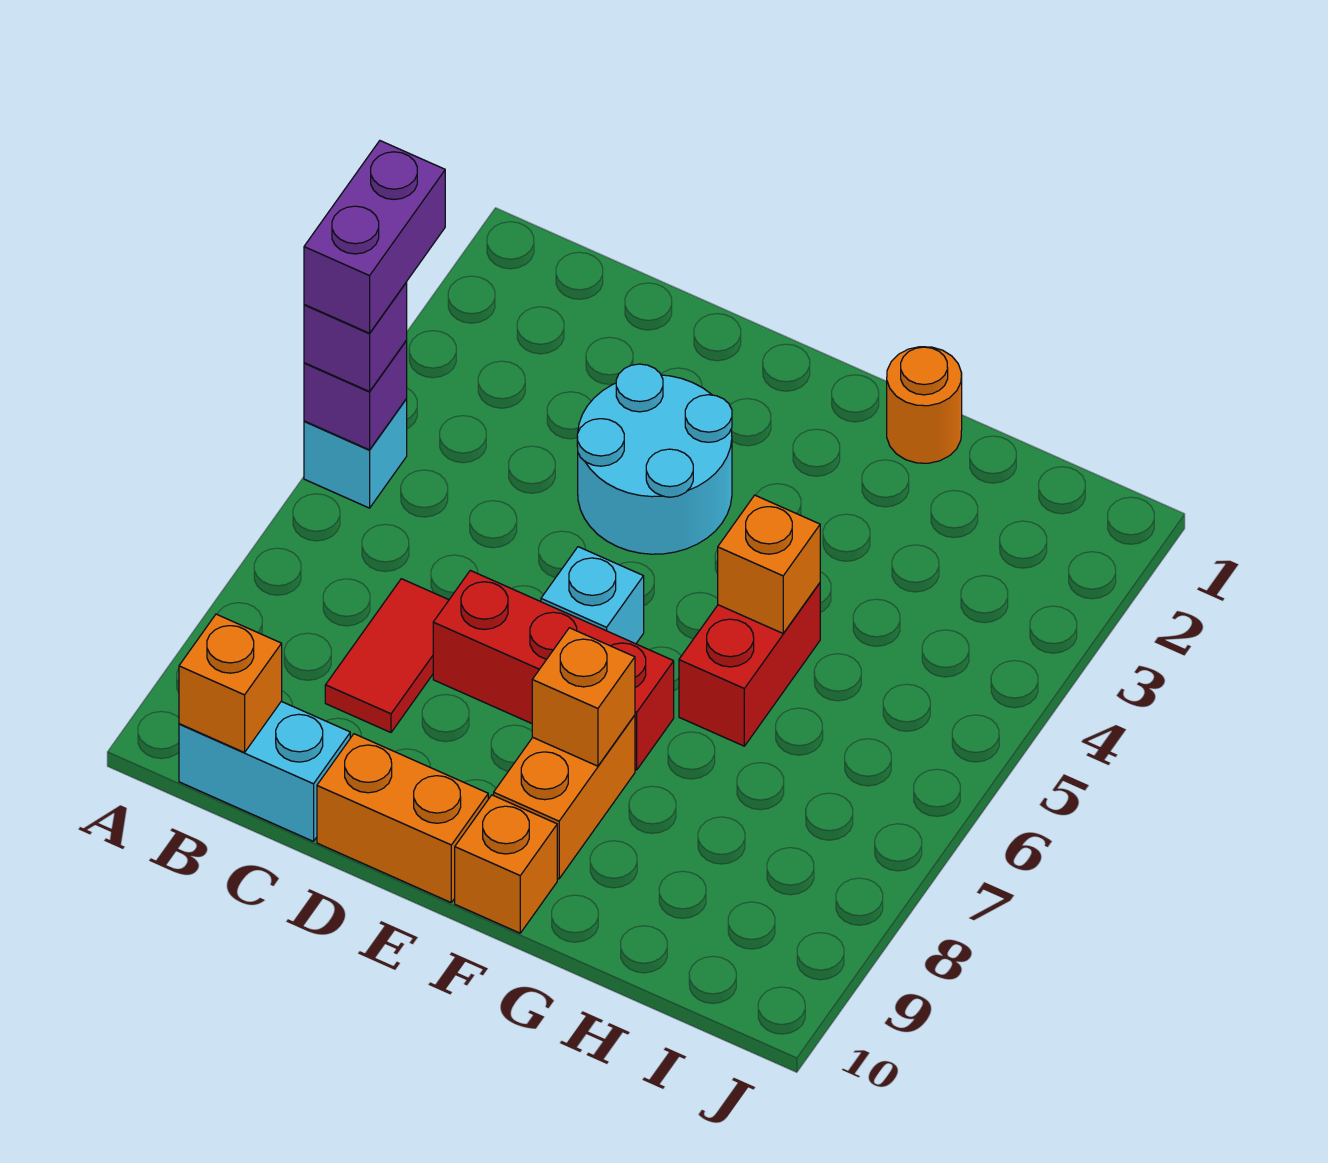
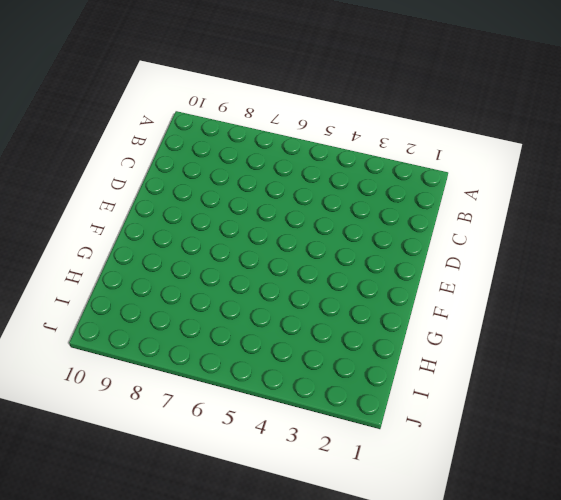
none -> cyan 1x1 brick [304,399,407,508]
none -> cyan 1x2 brick [179,701,350,841]
none -> red 1x2 tile [325,579,449,732]

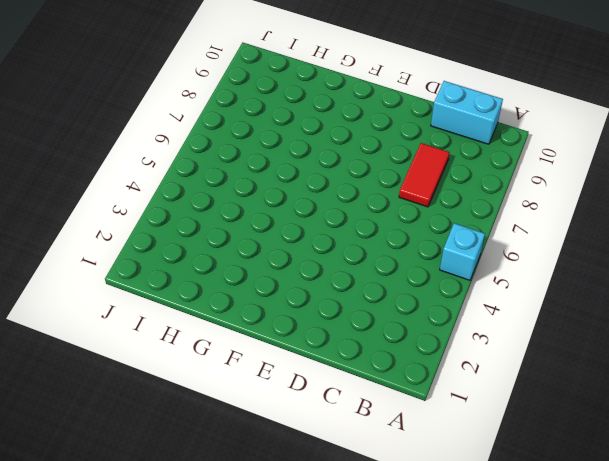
none -> cyan 2x2 round brick [577,364,732,554]
none -> red 1x3 brick [433,570,674,770]
none -> orange 1x2 brick [317,734,488,902]

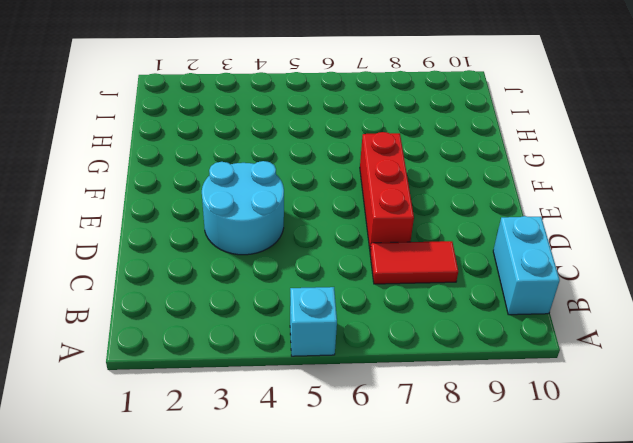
none -> orange 1x2 brick [317,734,488,902]
none -> cyan 1x1 brick [541,547,644,644]
none -> orange 1x2 brick [494,715,635,879]

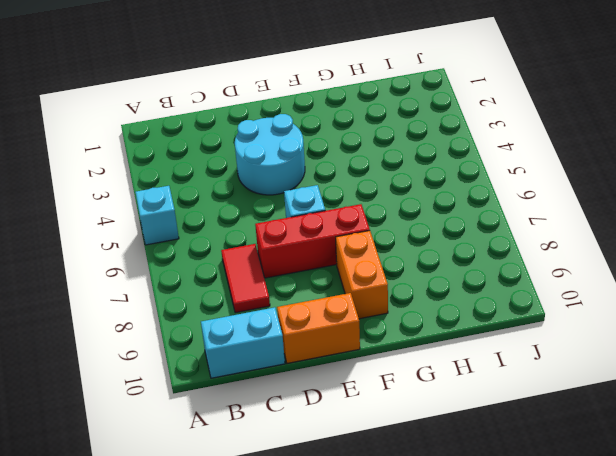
none -> orange 1x1 brick [455,795,557,933]
none -> orange 1x1 round brick [887,347,962,463]
none -> red 1x2 brick [679,583,820,746]

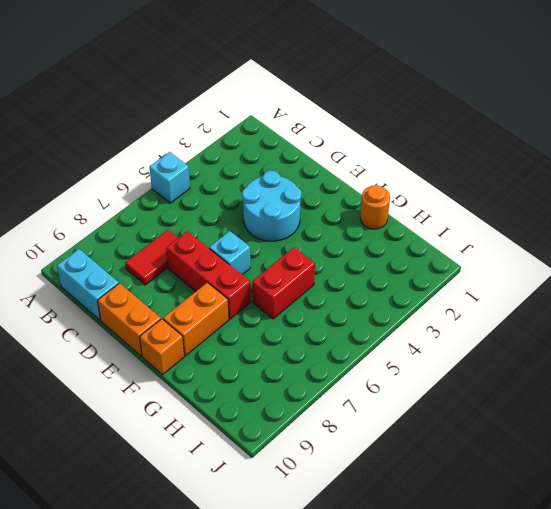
none -> purple 1x1 brick [304,341,407,450]
none -> orange 1x1 brick [179,614,282,753]
none -> orange 1x1 brick [532,628,635,766]

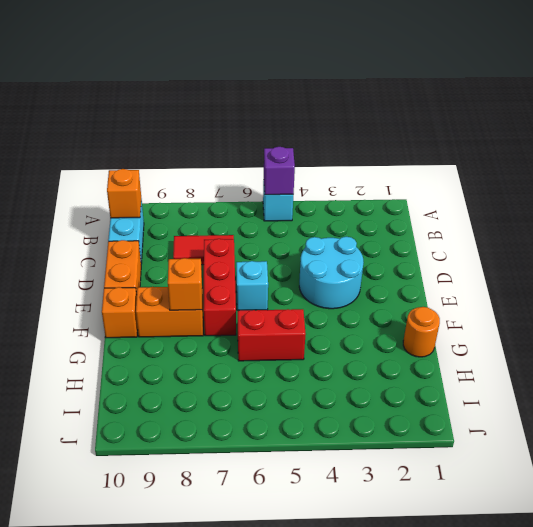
none -> orange 1x1 brick [718,495,820,633]
none -> purple 1x1 brick [304,283,407,392]
none -> purple 1x2 brick [304,141,445,333]

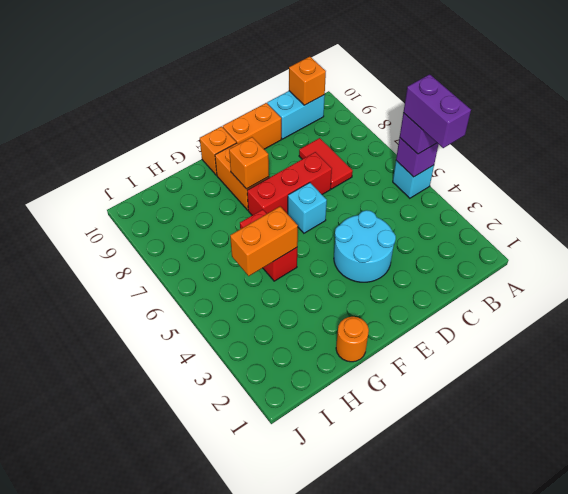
orange 1x2 brick [230,207,298,276] -> orange 1x1 brick [718,495,820,633]

